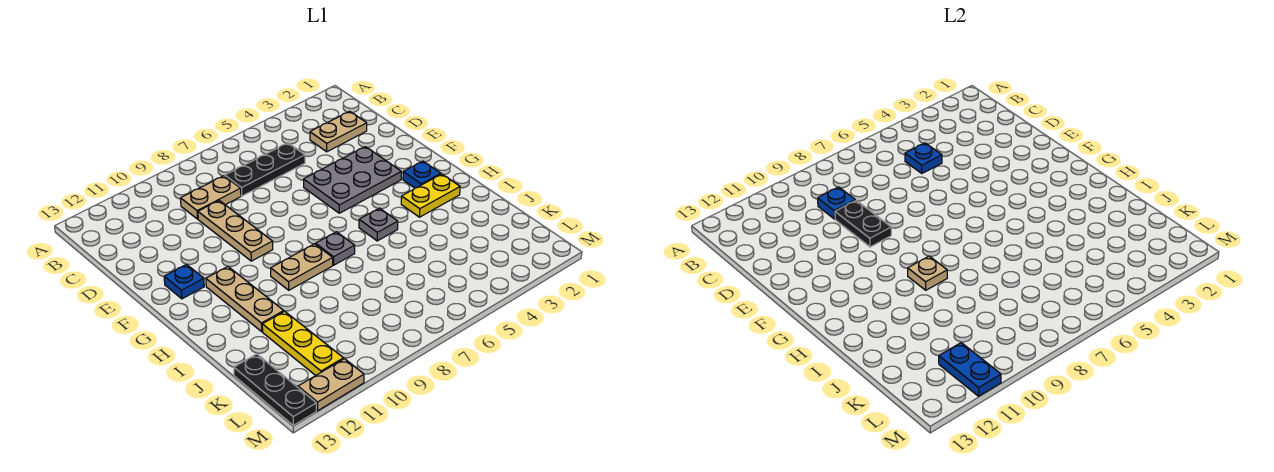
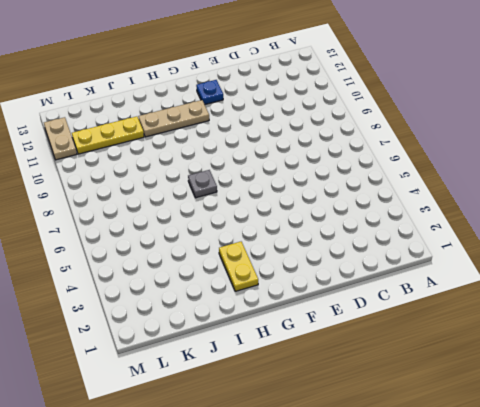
none -> tan 1x2 plate [310,111,367,152]
none -> black 1x3 plate [225,143,305,196]
none -> tan 1x2 plate [181,176,241,219]

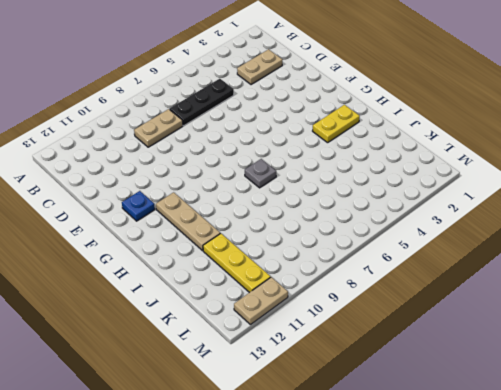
none -> tan 1x3 plate [198,201,273,261]
none -> grey 2x3 plate [304,147,401,213]
none -> blue 1x1 plate [403,161,441,188]

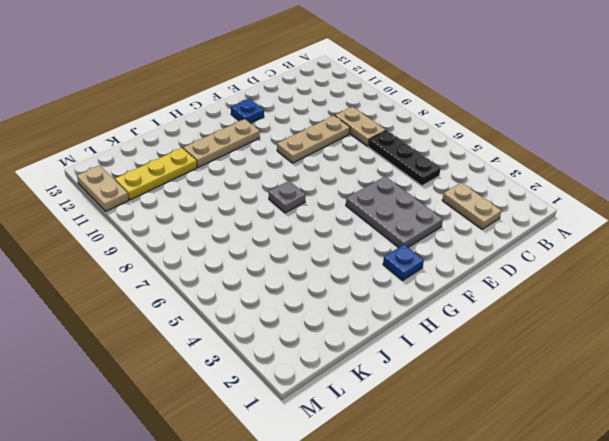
none -> yellow 1x2 plate [401,174,460,217]
none -> grey 1x1 plate [359,208,398,241]
none -> tan 1x2 plate [271,244,333,290]

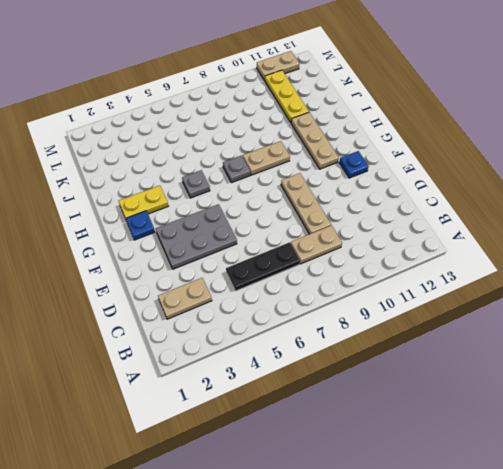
none -> black 1x3 plate [234,354,316,425]
none -> blue 1x1 plate [905,143,942,174]
none -> blue 1x1 plate [818,187,855,219]

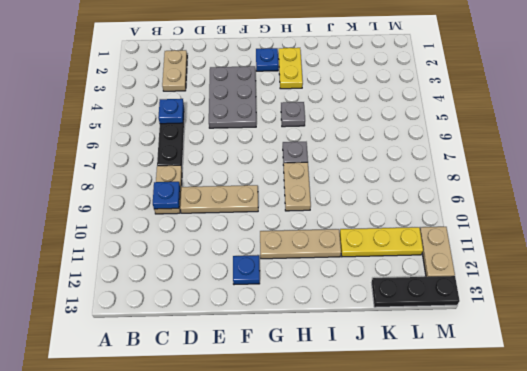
none -> black 1x2 plate [835,201,891,247]
none -> tan 1x1 plate [908,256,947,290]
none -> blue 1x2 plate [939,343,1001,396]

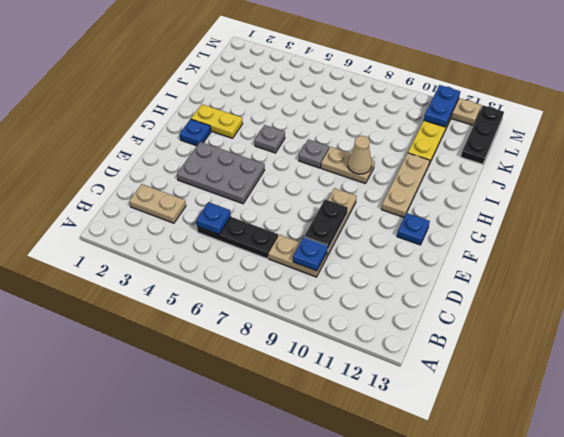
tan 1x1 cone [348,136,372,174] -> tan 1x1 plate [908,256,947,290]

